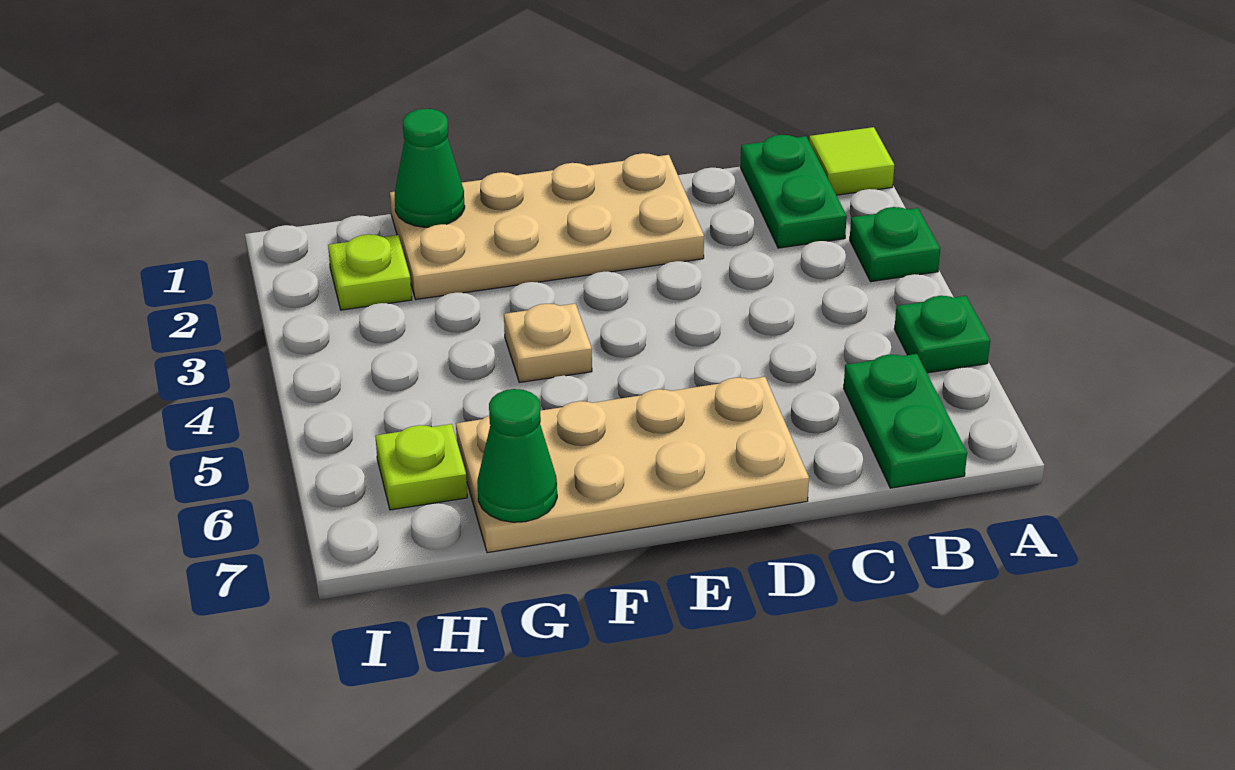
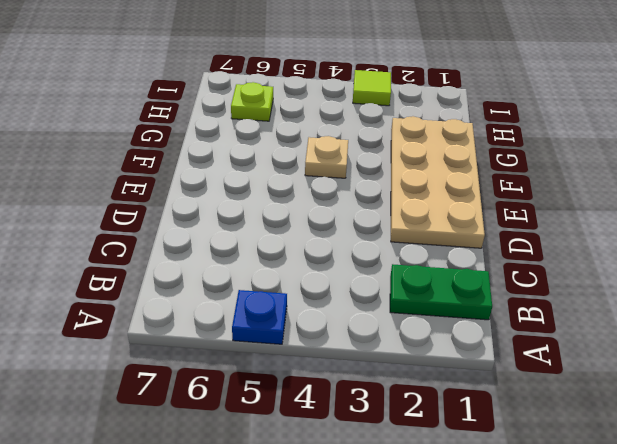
blue 1x1 plate [232,290,287,344] -> green 1x1 plate [894,296,990,373]
lime 1x1 tile [353,70,391,106] -> lime 1x1 tile moved to [809,127,894,195]
none -> green 1x1 plate [850,207,940,282]
none -> green 1x2 plate [844,354,967,488]
none -> tan 2x4 plate [456,377,809,553]

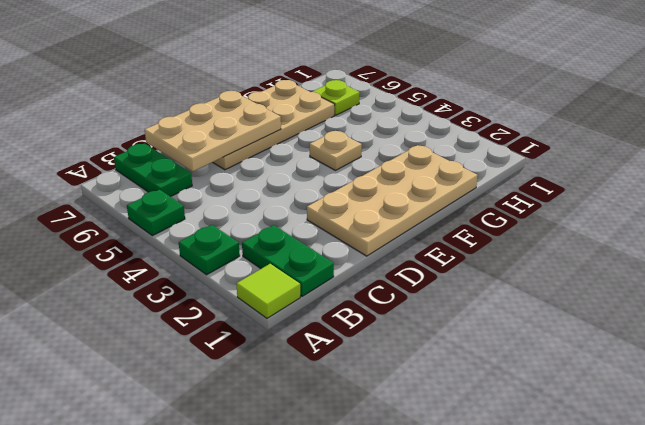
tan 2x3 plate [145,91,281,171] -> none
none -> lime 1x1 plate [328,234,412,310]
none -> green 1x1 cone [395,109,465,227]
none -> green 1x1 cone [477,389,557,522]

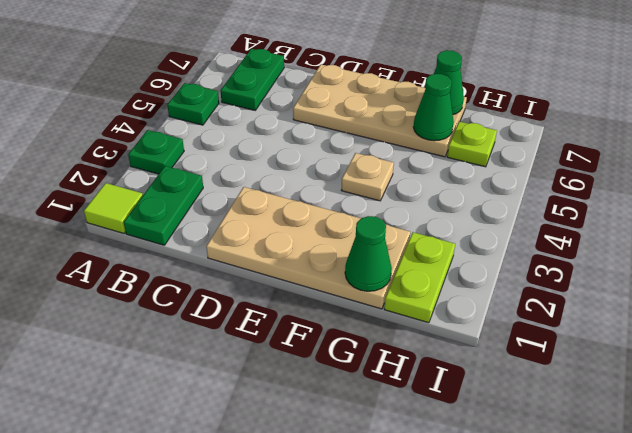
green 1x1 cone [414,74,454,141] -> none
lime 1x2 plate [384,232,455,323] -> lime 1x1 plate [328,234,412,310]

